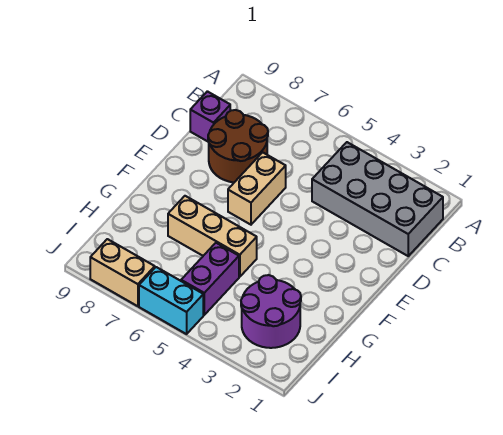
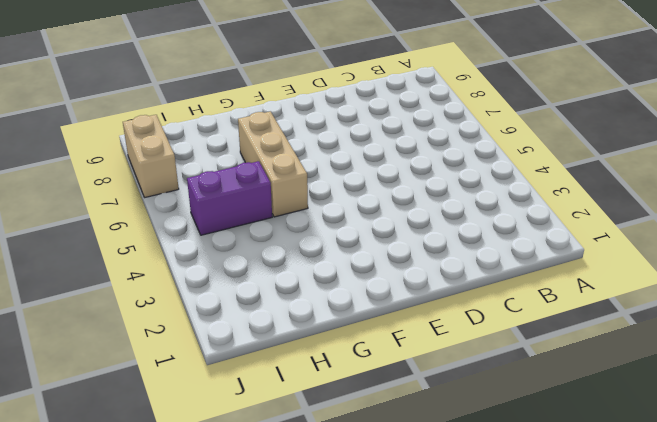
none -> grey 2x4 brick [312,142,443,256]
none -> brown 2x2 round brick [208,110,268,182]

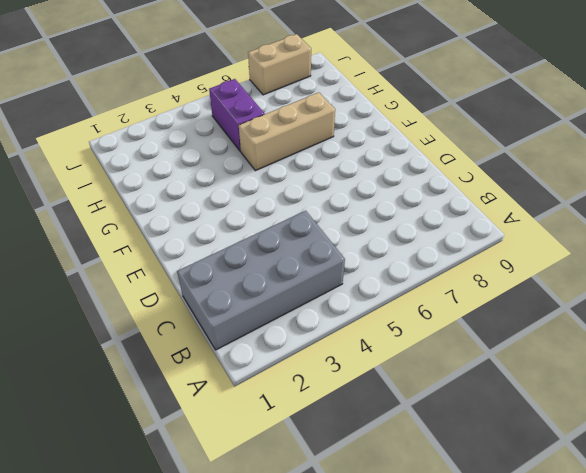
none -> brown 2x2 round brick [208,110,268,182]
none -> purple 1x1 brick [190,91,230,141]

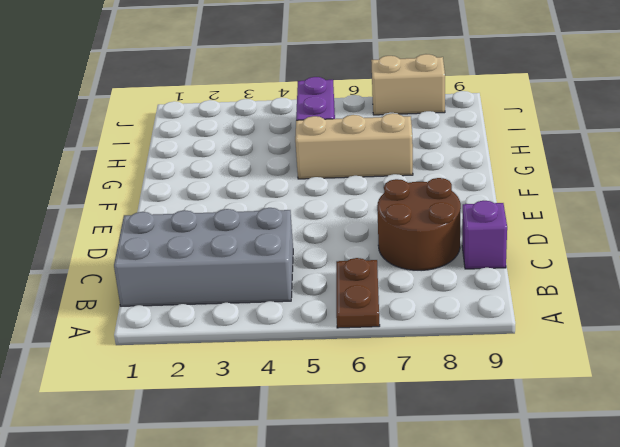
brown 1x2 plate [336,258,380,328] -> none
none -> tan 1x2 brick [228,152,286,225]
none -> purple 2x2 round brick [241,275,301,348]

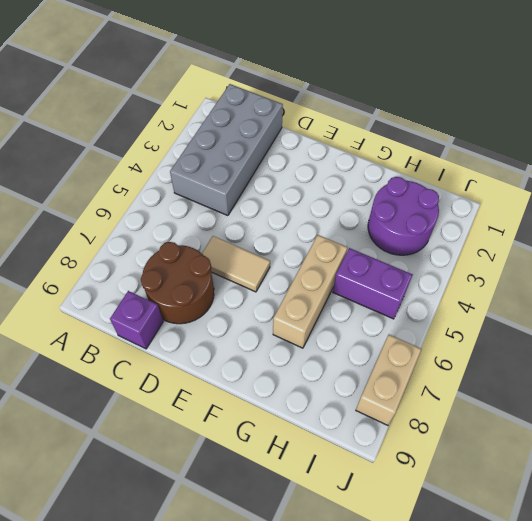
tan 1x2 tile [202,236,270,292] -> tan 1x2 brick [228,152,286,225]
none -> cyan 1x2 brick [139,267,203,334]

